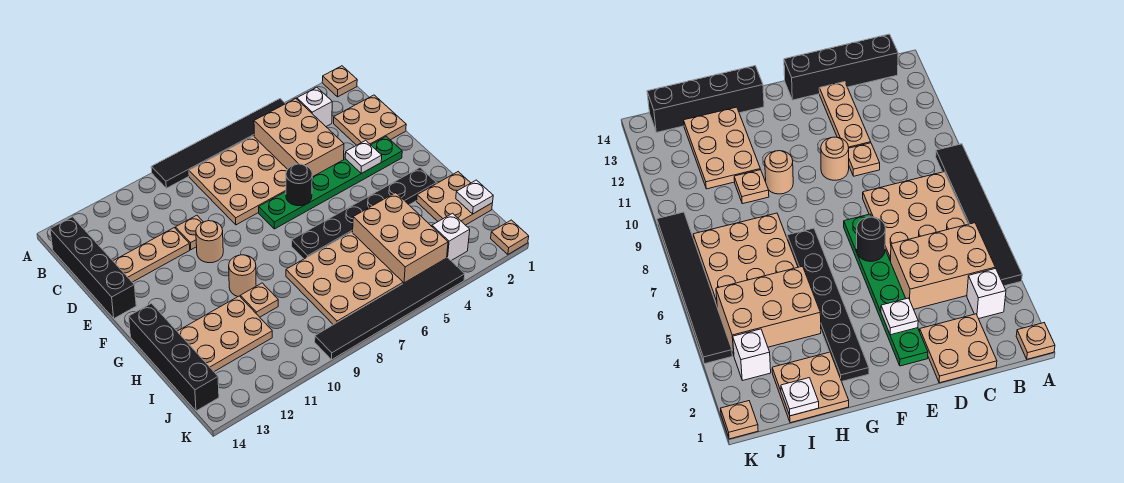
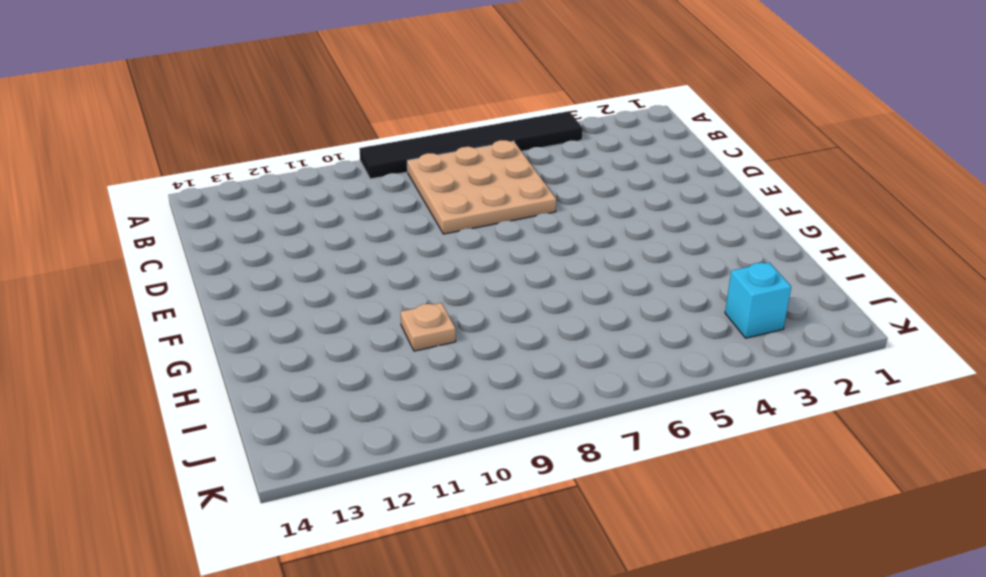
cyan 1x1 brick [725,262,791,338] -> white 1x1 brick [432,213,470,261]
none -> tan 1x1 plate [322,66,357,97]
none -> white 1x1 brick [297,87,332,126]
none -> tan 2x3 brick [254,98,344,177]

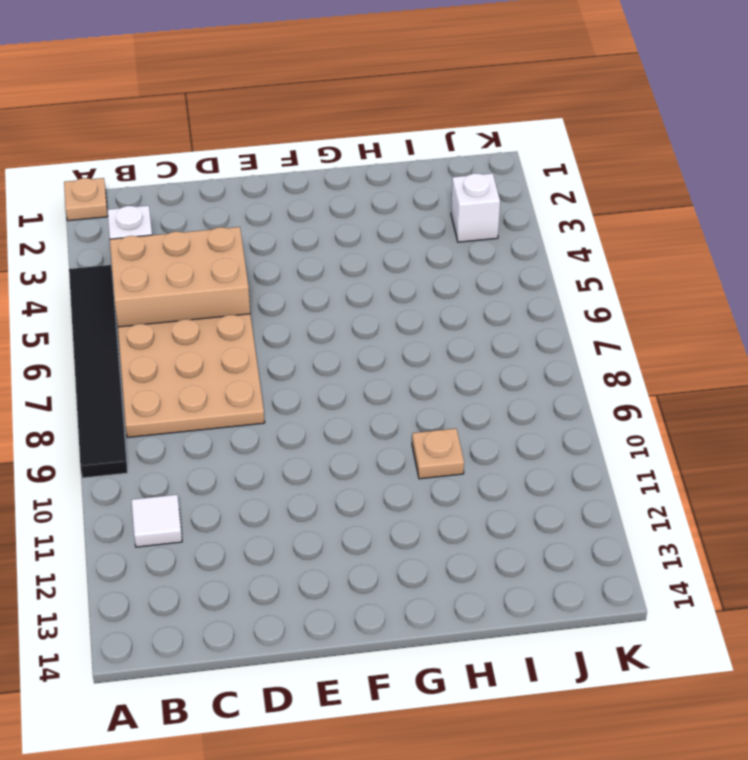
white 1x1 tile [131,495,182,547] -> none
none -> black 1x4 brick [50,217,136,318]
none -> tan 2x2 plate [334,95,406,145]
none -> tan 1x1 plate [175,215,203,250]

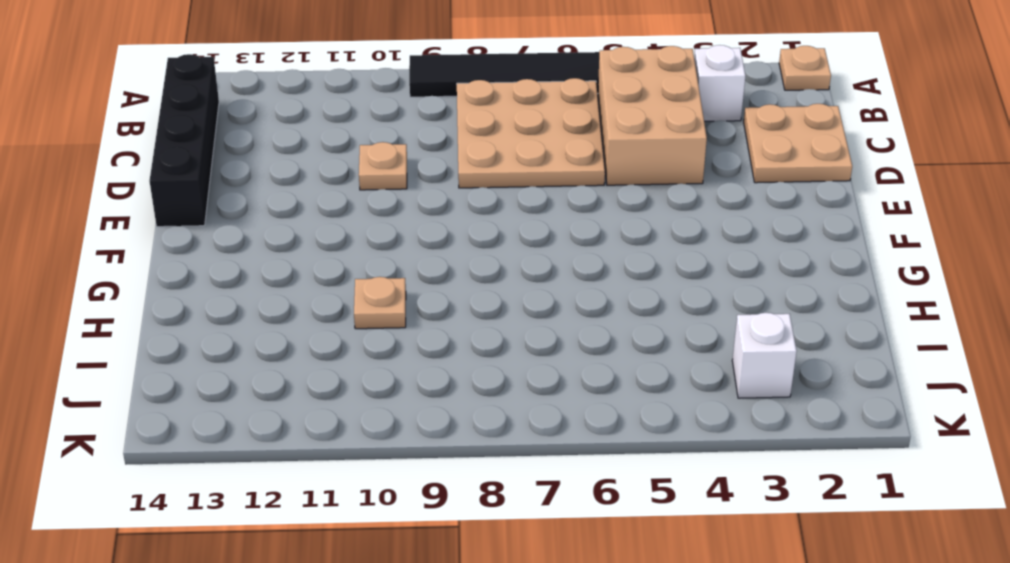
none -> tan 1x3 plate [113,228,190,282]
none -> green 1x6 plate [259,136,402,229]
none -> tan 1x1 round brick [196,221,223,263]

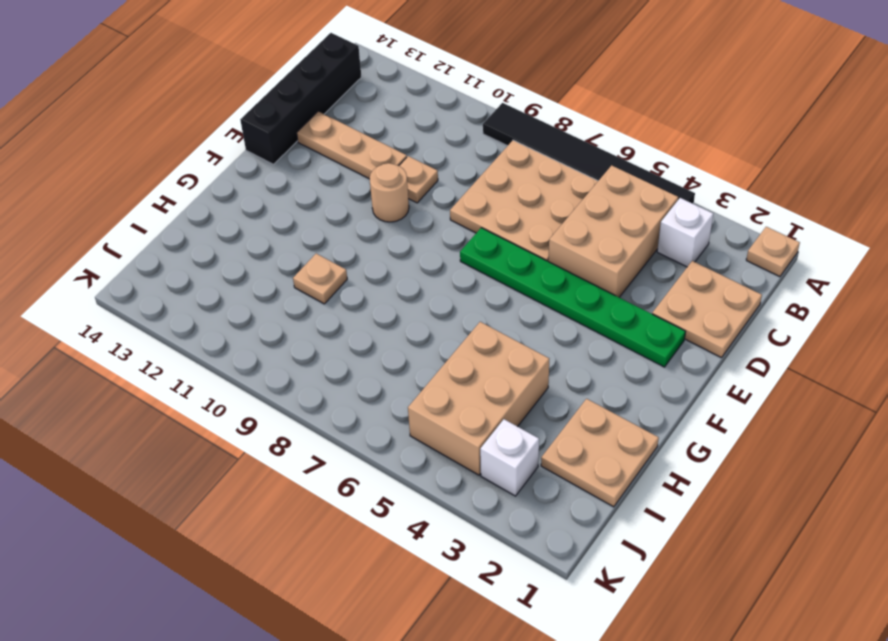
none -> black 1x6 plate [292,168,436,259]
none -> tan 1x1 round brick [229,255,256,296]
none -> black 1x4 brick [129,303,219,411]

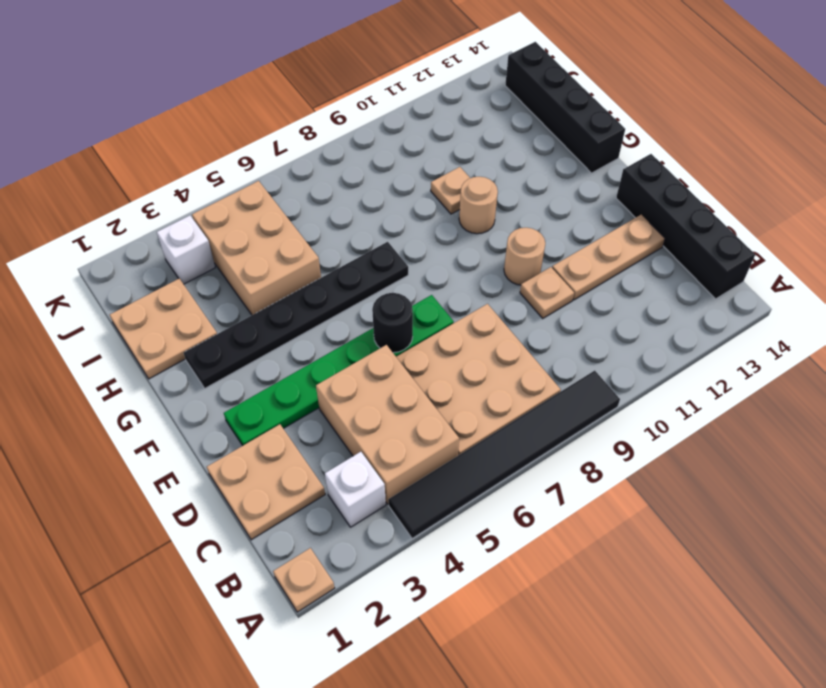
none -> tan 3x3 plate [286,232,403,325]
none -> tan 2x3 plate [177,296,272,372]
none -> tan 1x1 plate [491,220,529,254]

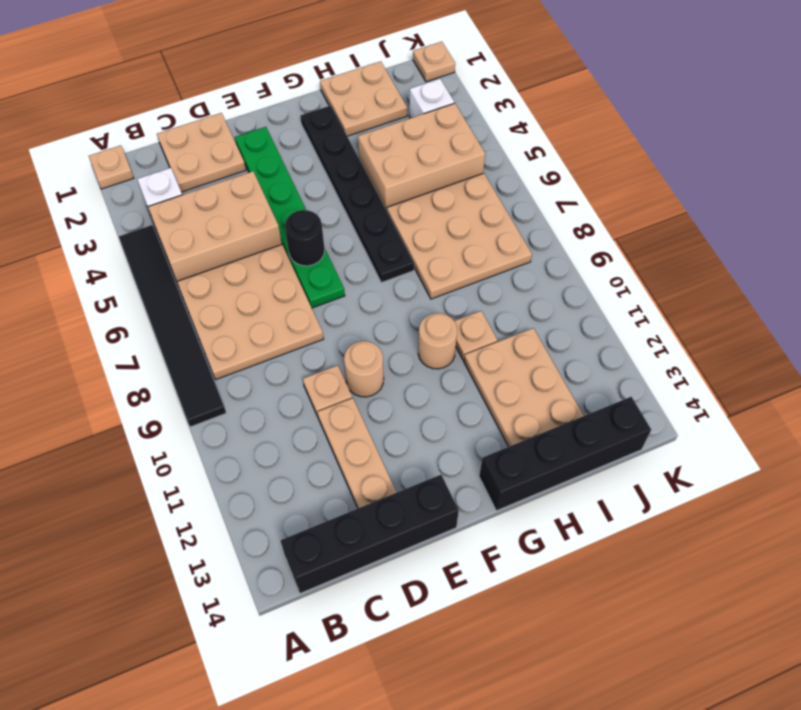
none -> black 1x6 tile [315,258,465,360]
none -> white 1x1 plate [345,140,382,173]
none -> white 1x1 plate [456,180,493,214]

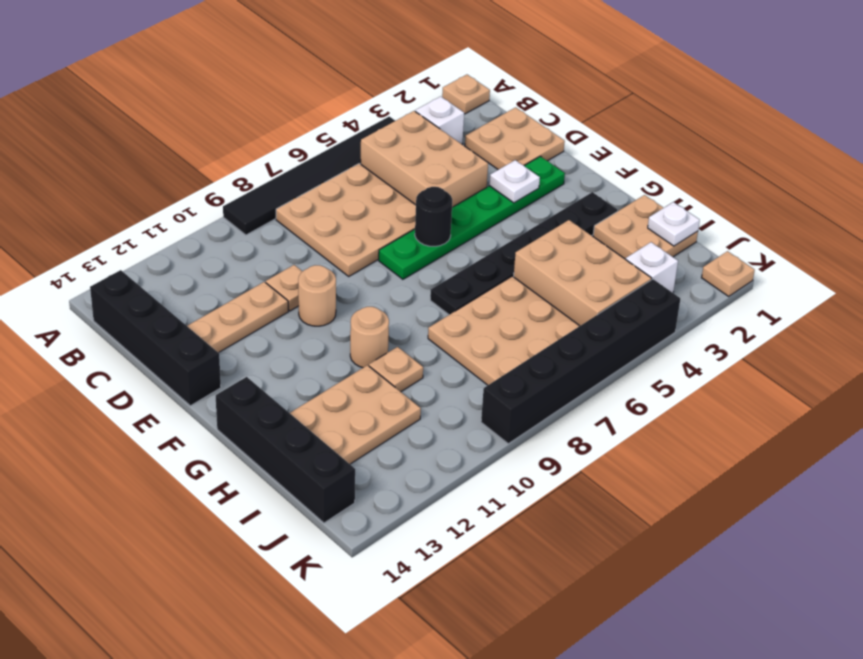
black 1x6 brick [481,279,680,444] -> black 1x6 tile [315,258,465,360]

